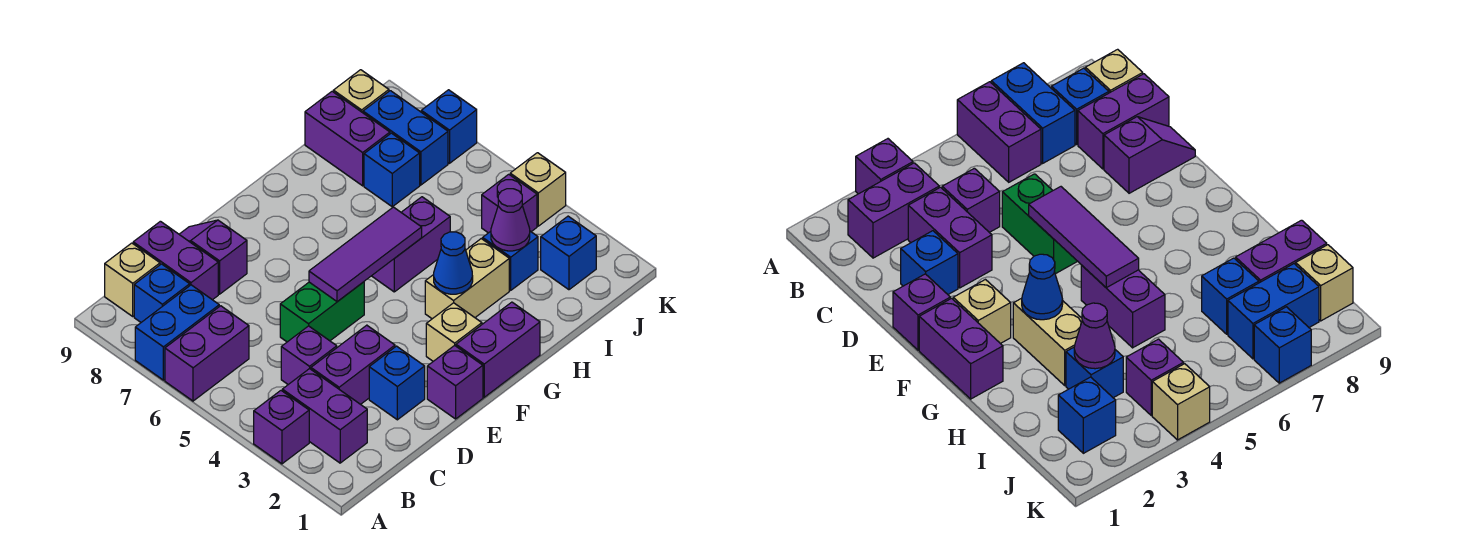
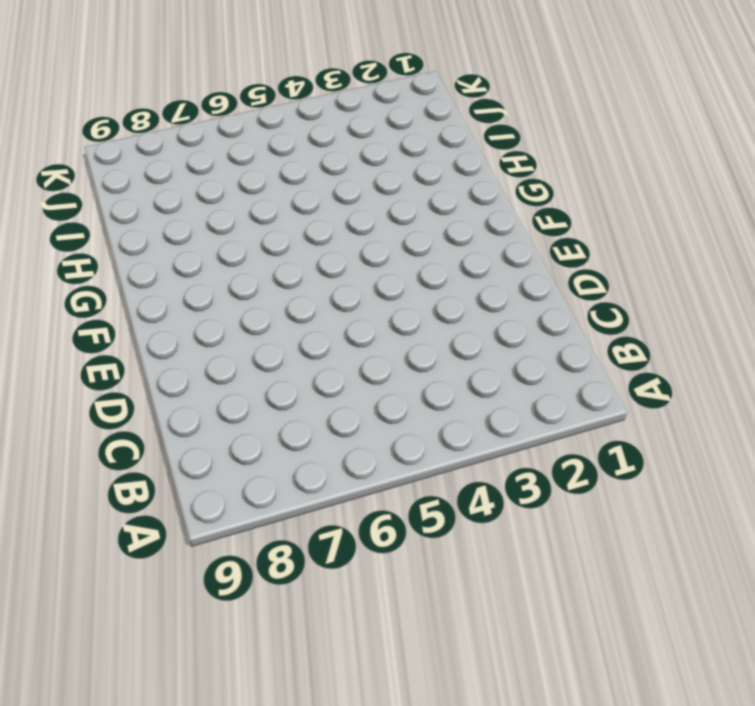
none -> purple 1x1 brick [254,391,309,464]
none -> purple 1x2 brick [165,306,249,401]
none -> blue 1x2 brick [135,285,219,380]

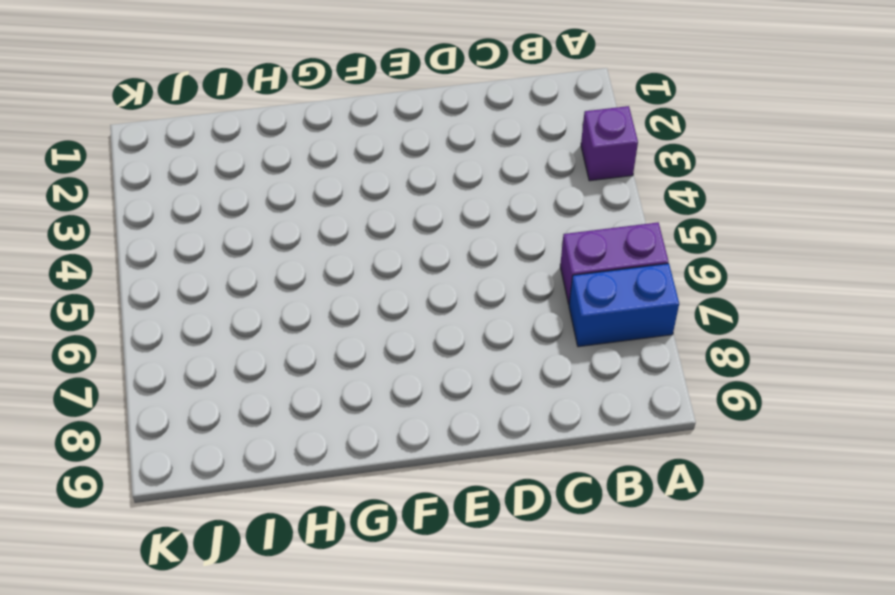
none -> purple 1x2 brick [282,369,367,463]
none -> blue 1x1 brick [134,264,190,322]
none -> tan 1x1 brick [105,243,160,316]

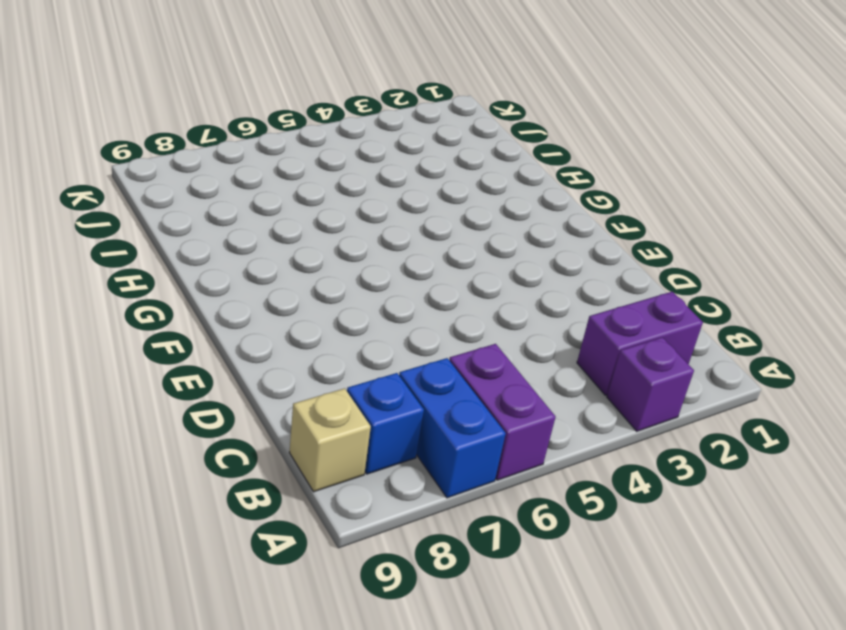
none -> purple 1x2 brick [311,325,395,404]
none -> purple 1x1 brick [281,326,337,384]
none -> purple 1x2 brick [133,221,218,300]

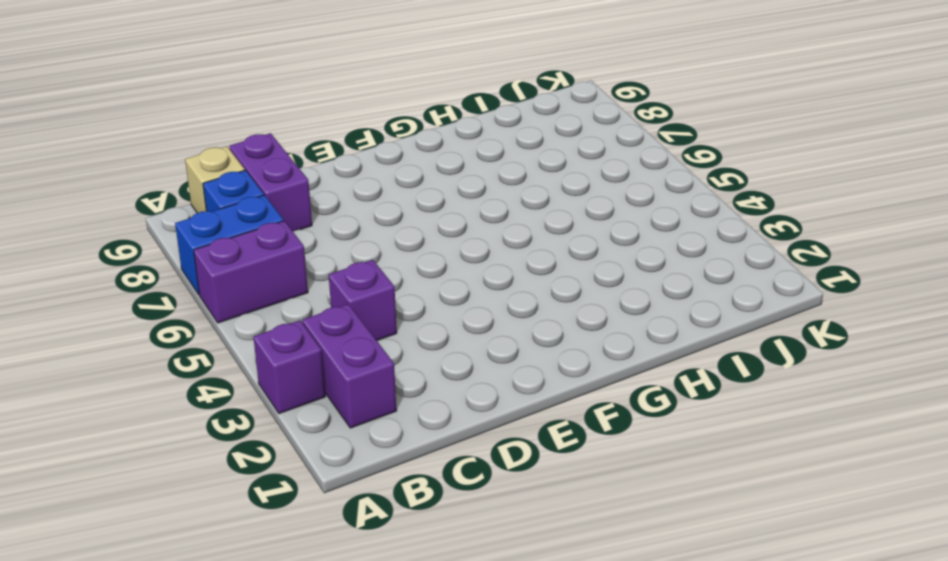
none -> purple 1x2 brick [311,325,395,404]
none -> blue 1x1 brick [369,346,425,420]
none -> green 1x2 brick [280,282,364,342]

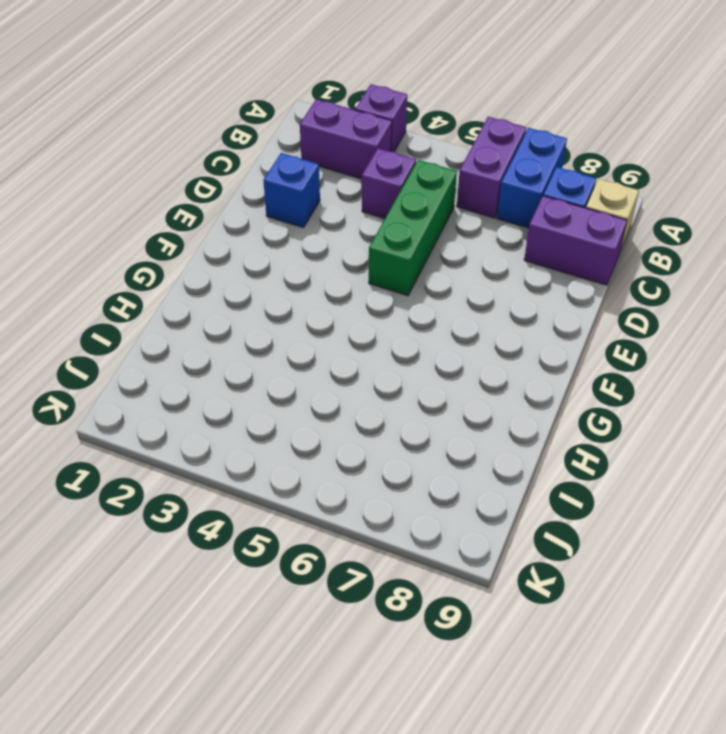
green 1x3 brick [369,160,457,296] -> green 1x2 brick [280,282,364,342]
none -> purple 1x2 brick [311,325,395,404]
none -> purple 1x2 slope [179,220,247,294]
none -> purple 1x1 brick [427,345,483,419]

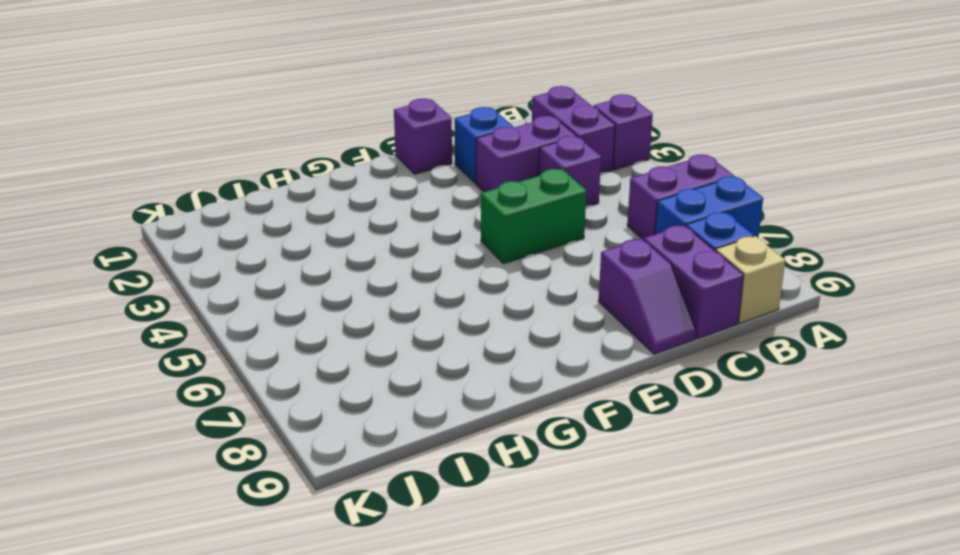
none -> purple 1x2 brick [456,302,540,397]
none -> tan 1x1 brick [426,303,482,361]
none -> tan 1x2 brick [425,239,509,319]

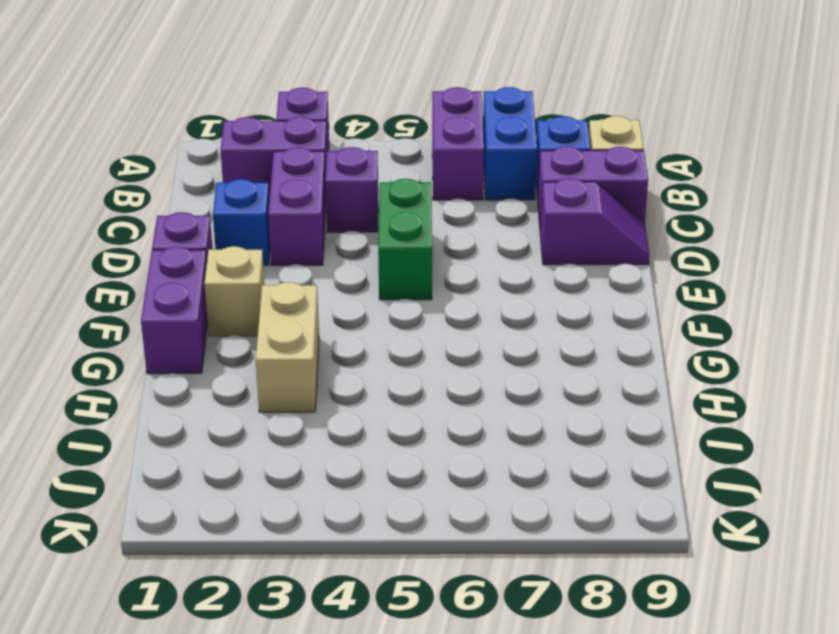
none -> purple 1x2 brick [372,197,450,292]
none -> blue 1x1 brick [483,231,538,290]
none -> blue 1x1 brick [364,133,420,207]

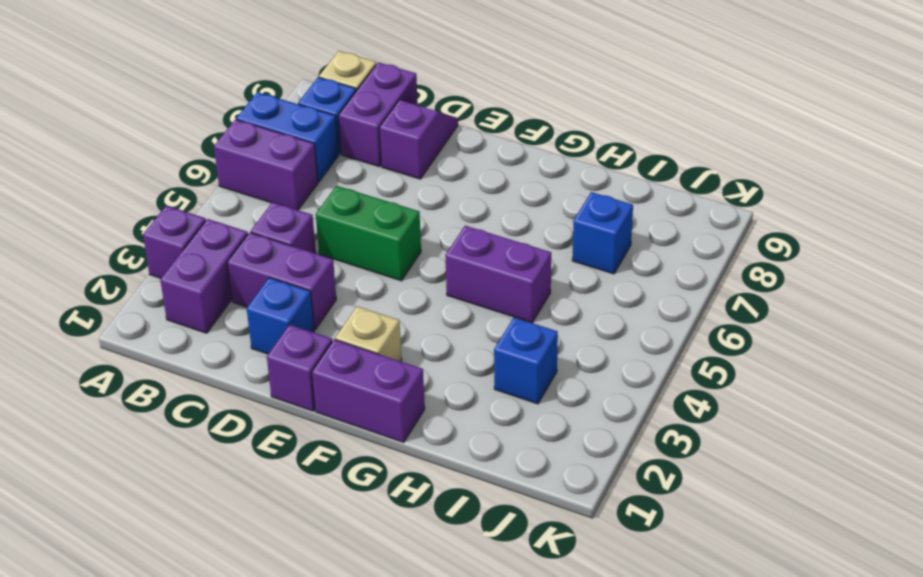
none -> tan 1x2 brick [425,239,509,319]
none -> purple 1x2 brick [305,91,390,186]
none -> blue 1x1 brick [541,216,596,290]

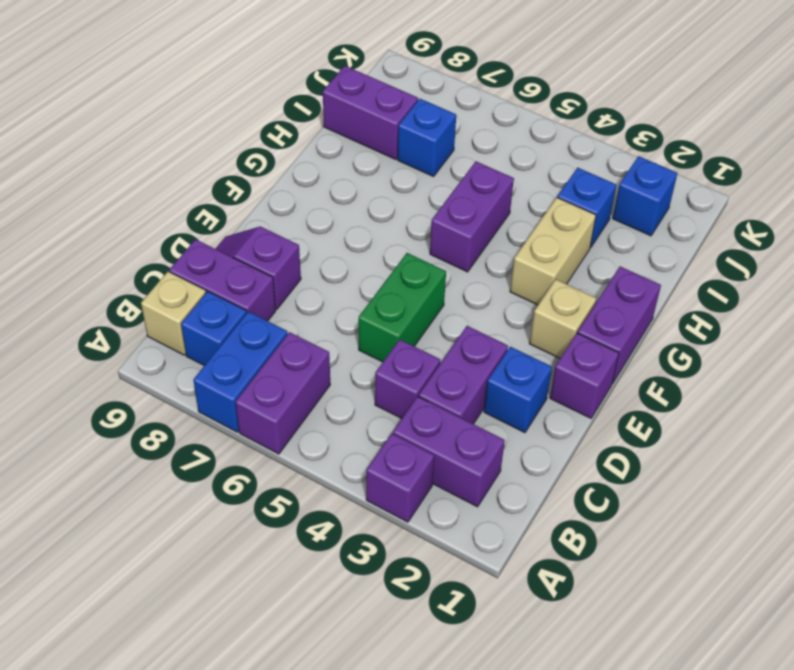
none -> purple 1x1 brick [482,174,537,233]
none -> blue 1x2 brick [363,91,448,185]
none -> tan 1x1 brick [333,70,389,113]

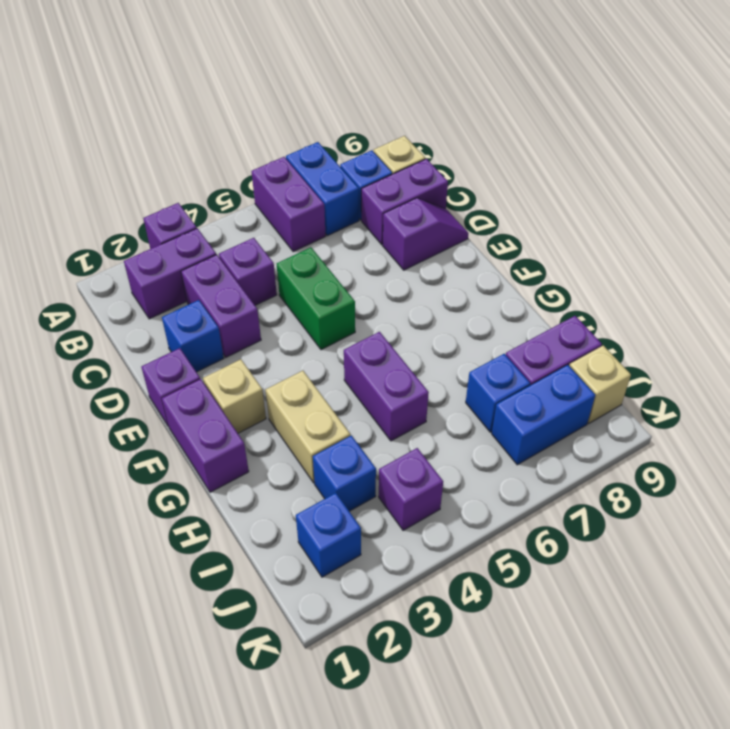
none -> tan 1x1 brick [510,153,566,226]
none -> blue 1x1 brick [421,90,477,163]
none -> purple 1x3 tile [309,207,422,302]

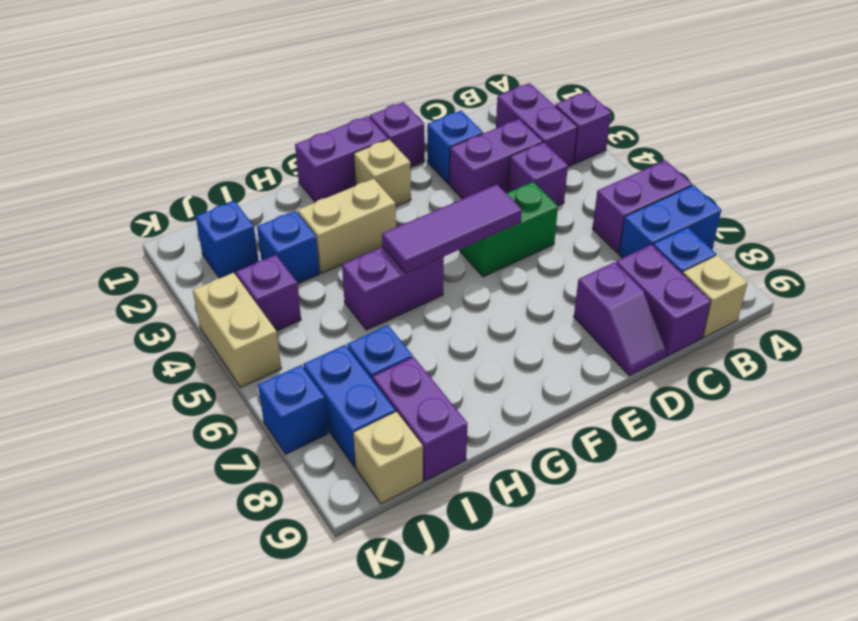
tan 1x2 brick [193,273,281,388] -> tan 1x1 brick [510,153,566,226]
none -> blue 1x1 cone [434,232,473,294]
none -> purple 1x1 cone [491,189,530,251]

